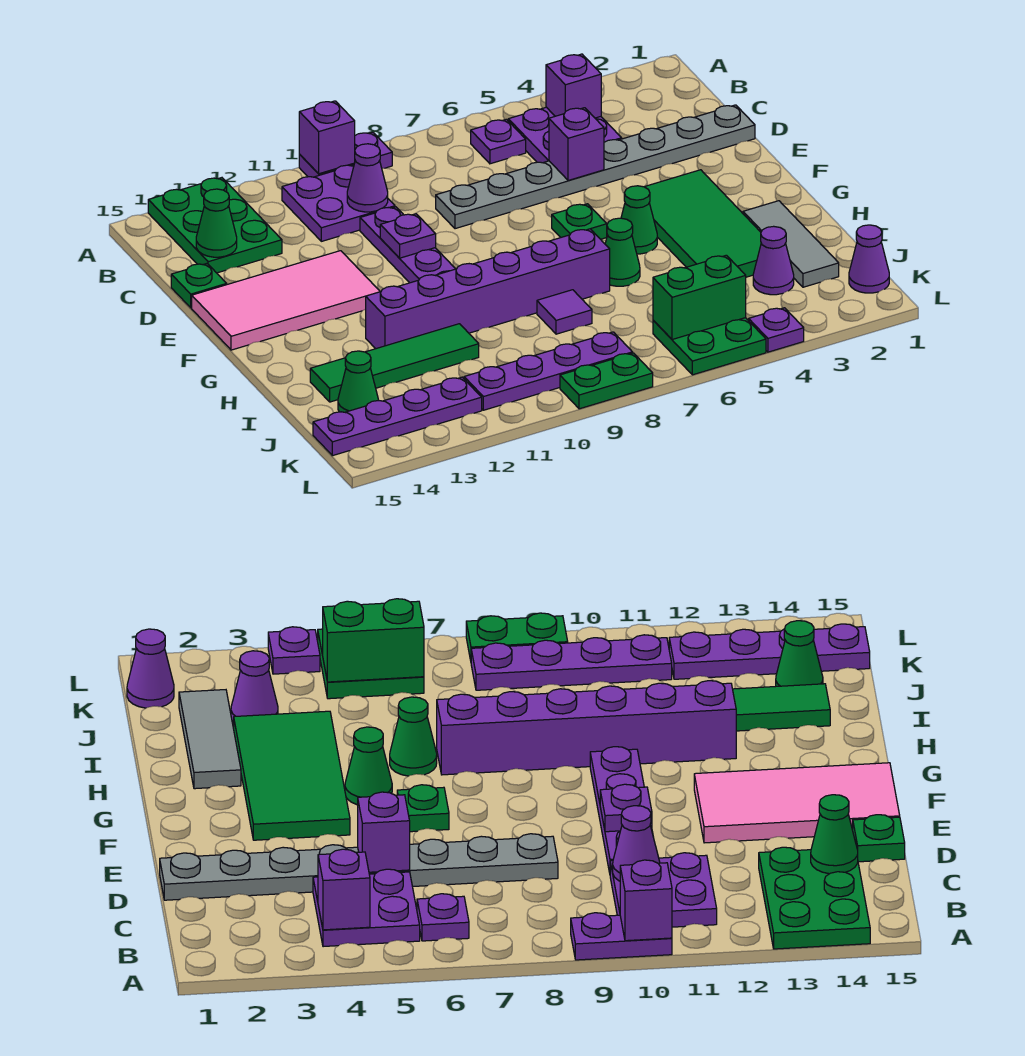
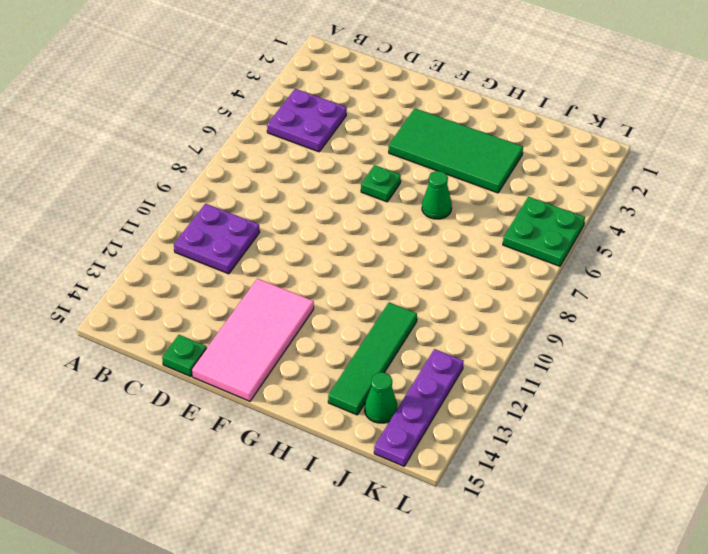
none -> purple 1x2 plate [299,132,392,177]
none -> green 2x3 plate [148,178,282,273]
none -> purple 1x1 plate [471,119,526,164]
none -> grey 1x8 plate [436,105,755,229]

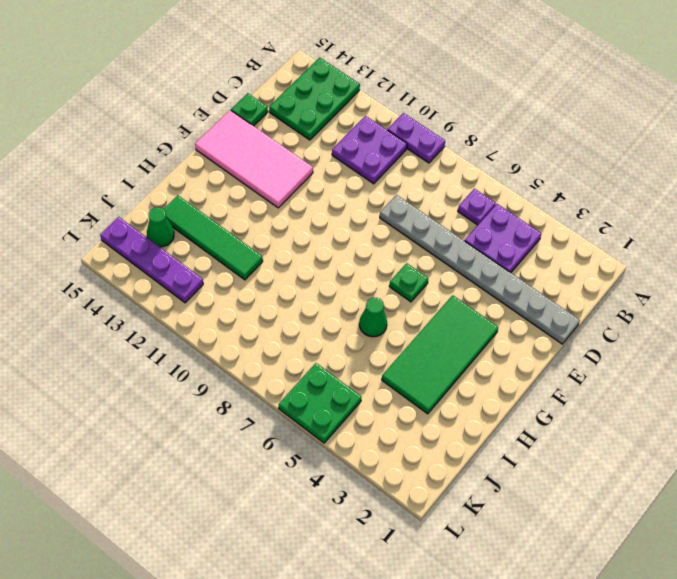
none -> purple 1x4 plate [360,207,455,283]
none -> green 1x1 cone [621,186,657,254]
none -> grey 1x3 tile [743,201,839,287]
none -> purple 1x6 brick [366,229,610,349]

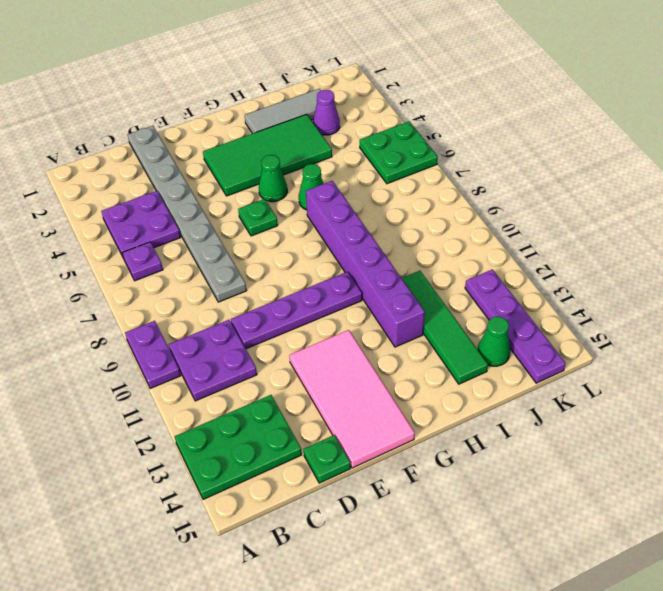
none -> purple 1x1 tile [537,290,592,334]
none -> purple 1x1 cone [849,225,889,293]
none -> purple 1x4 plate [464,332,633,410]
none -> purple 1x1 plate [749,308,804,352]

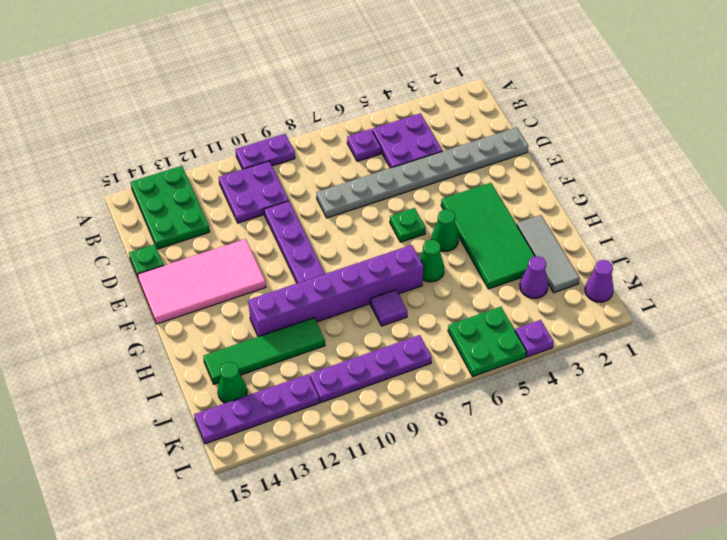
none -> green 1x2 plate [560,353,653,409]
none -> purple 1x1 brick [299,101,355,174]
none -> purple 1x1 brick [546,54,601,118]
none -> purple 1x1 cone [347,144,388,212]

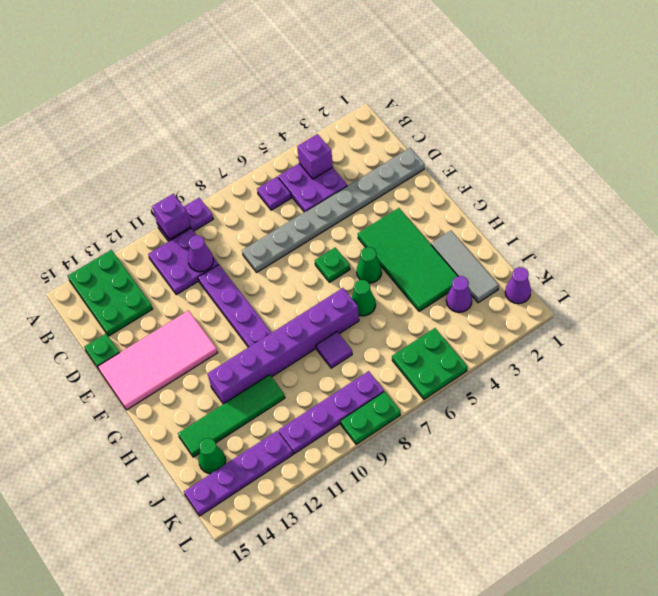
none -> purple 1x1 plate [749,308,804,352]
none -> green 1x1 cone [196,189,237,257]
none -> purple 1x1 brick [549,108,604,180]
none -> purple 1x1 plate [380,214,436,258]

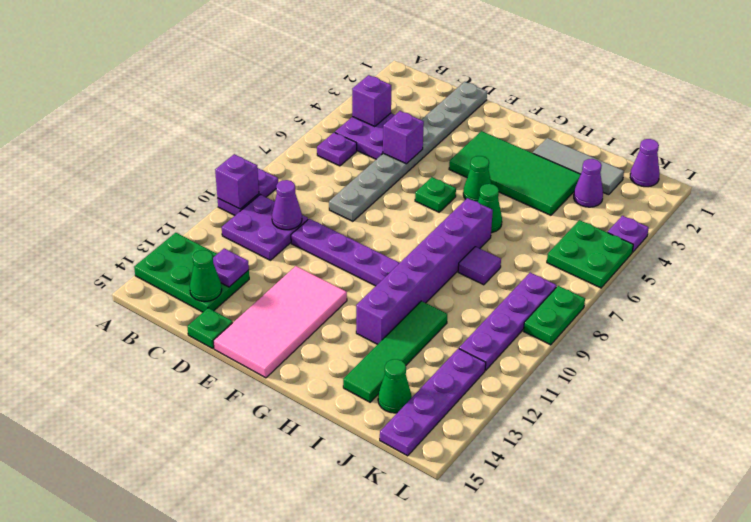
purple 1x1 plate [213,248,249,287] -> purple 1x1 plate moved to [380,214,436,258]
none -> green 1x2 brick [653,255,746,340]

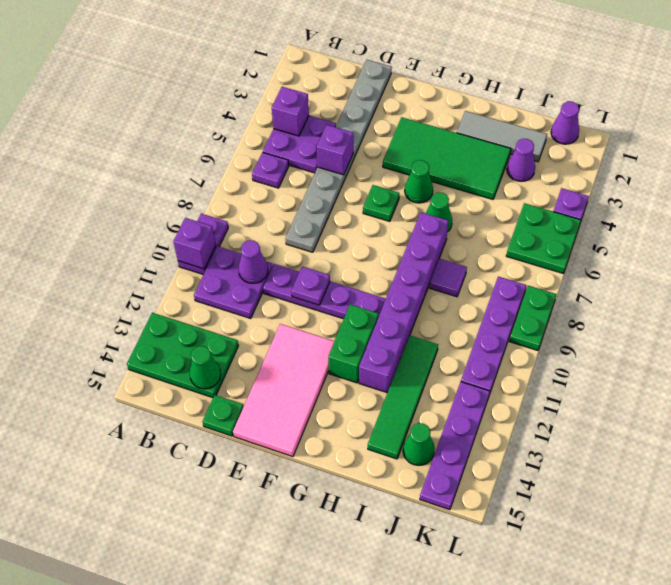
green 1x2 brick [328,304,379,383] -> green 1x2 brick moved to [653,255,746,340]

